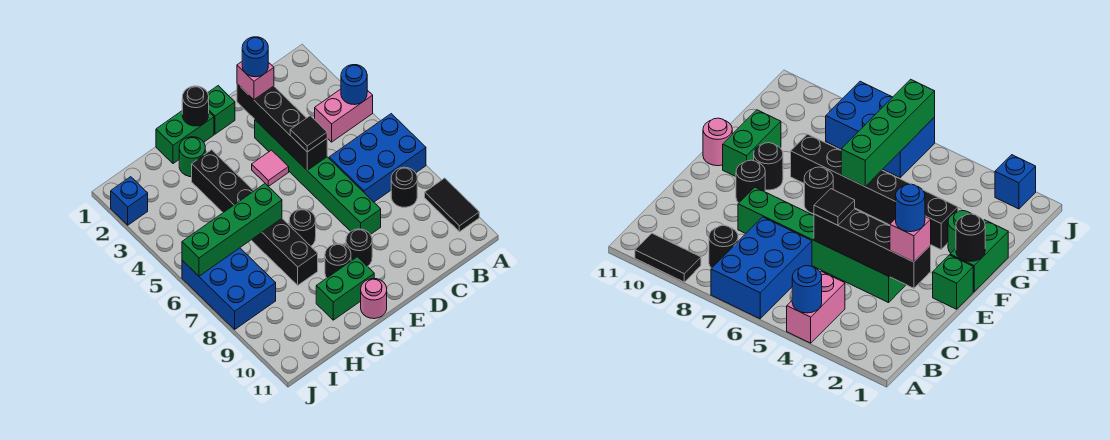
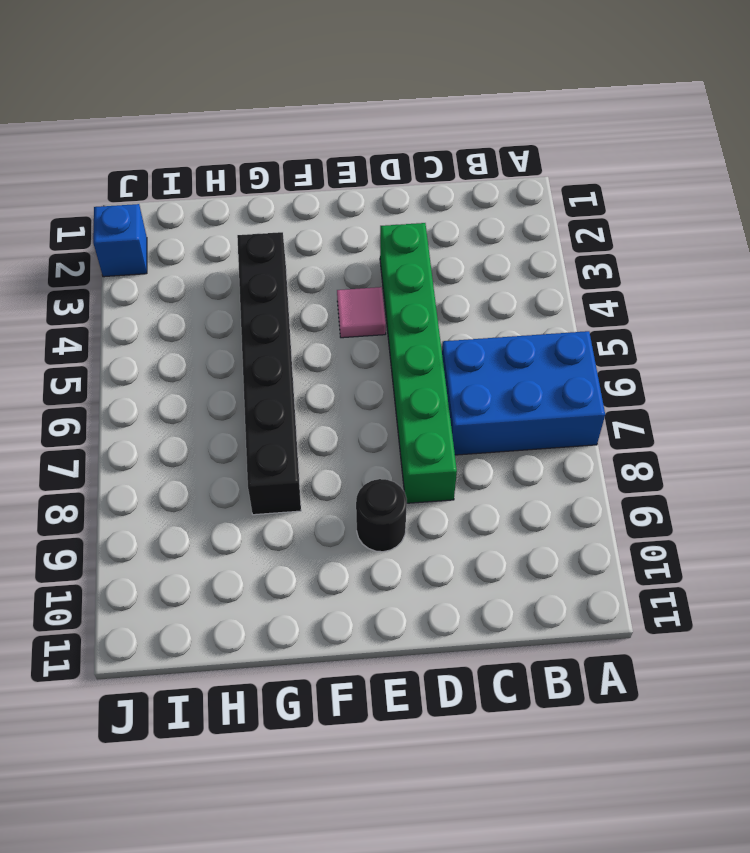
none -> pink 1x2 brick [315,89,373,142]
none -> black 1x2 tile [425,178,479,232]
none -> black 1x1 round brick [391,167,417,207]

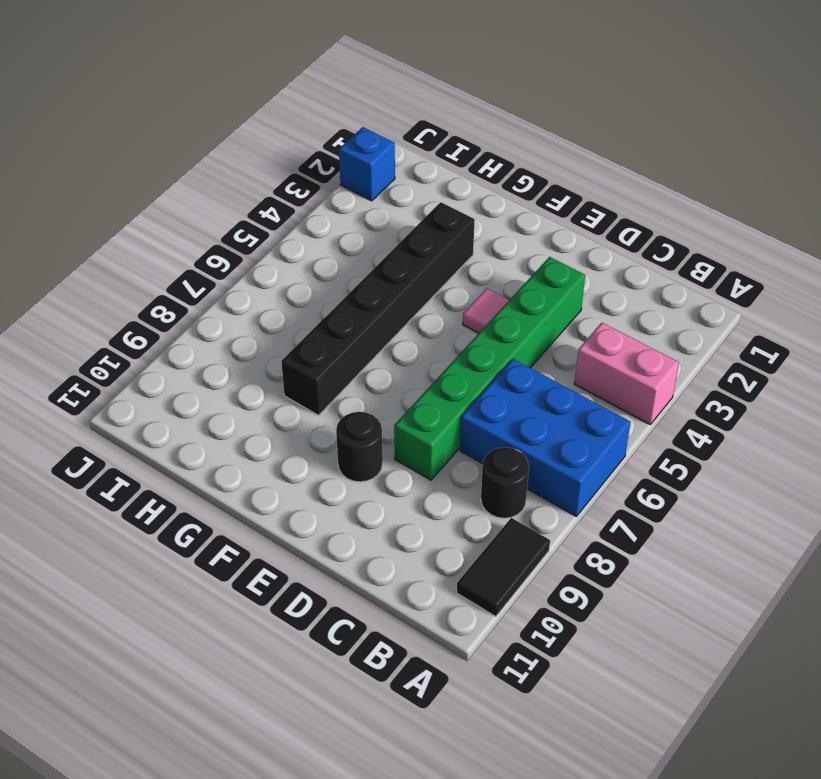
none -> green 1x1 brick [208,86,235,134]
none -> green 1x2 brick [156,111,214,164]
none -> black 1x1 round brick [289,209,316,246]

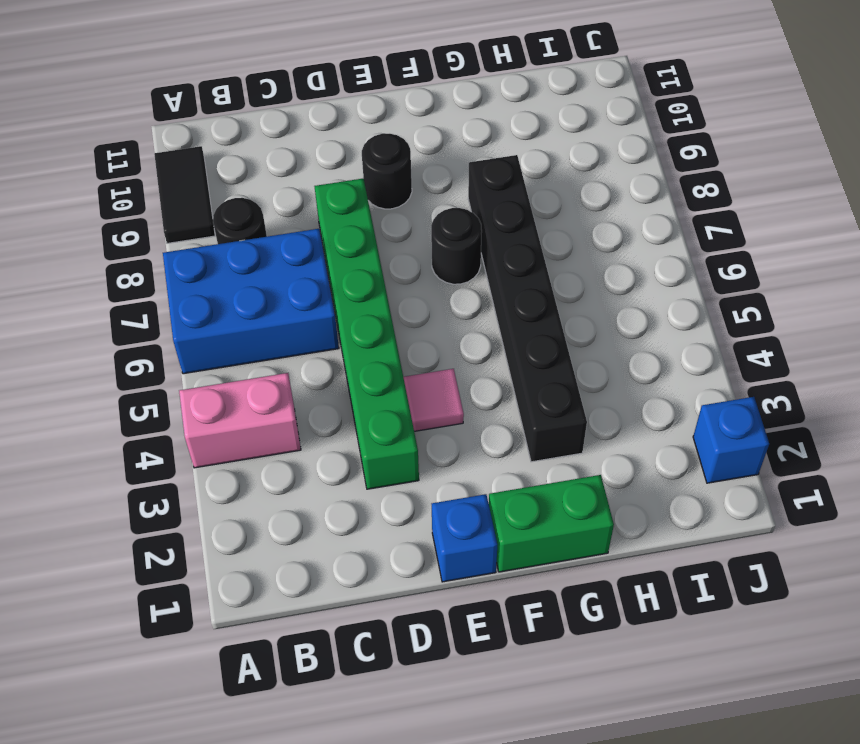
blue 1x1 brick [432,494,497,582] -> green 1x1 brick [208,86,235,134]
none -> black 1x1 round brick [325,244,351,278]
none -> green 1x2 brick [316,257,374,320]
none -> pink 1x1 round brick [361,279,387,319]

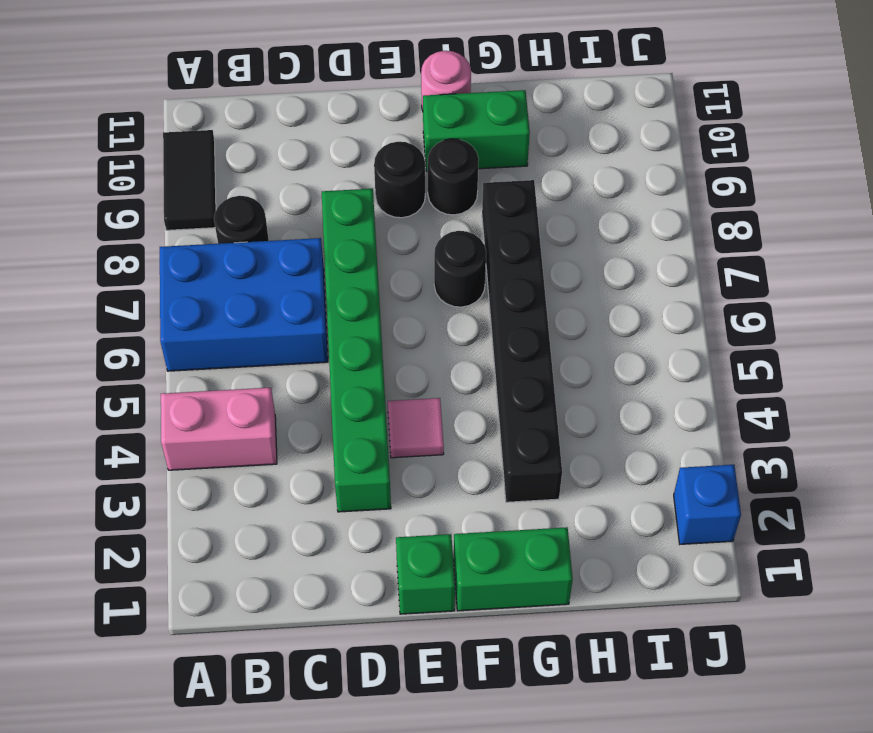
none -> green 1x1 round brick [179,137,205,177]
none -> blue 2x3 brick [182,248,276,329]
none -> blue 1x1 round brick [341,65,367,105]

